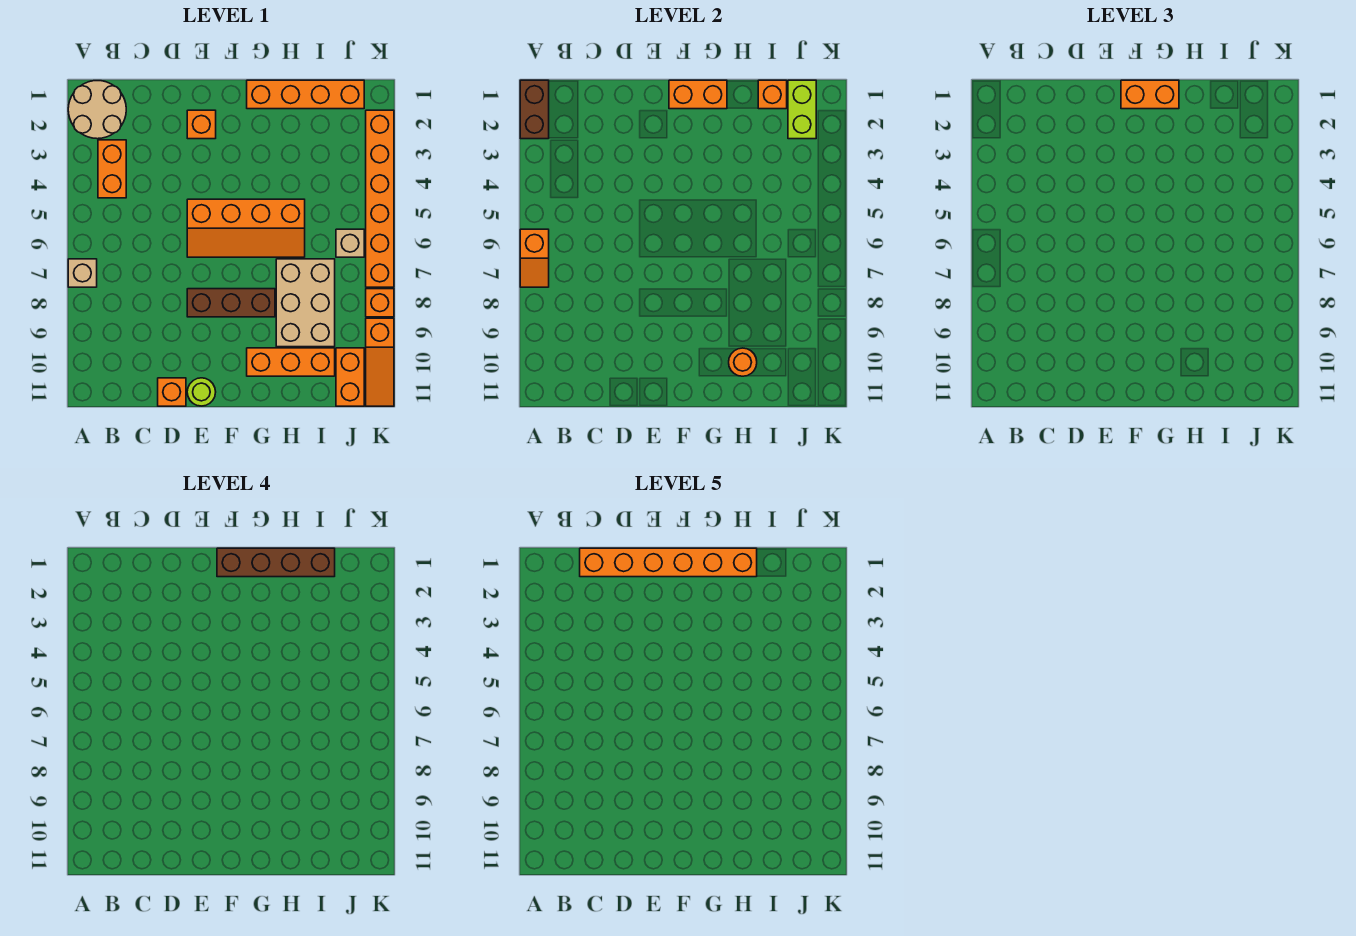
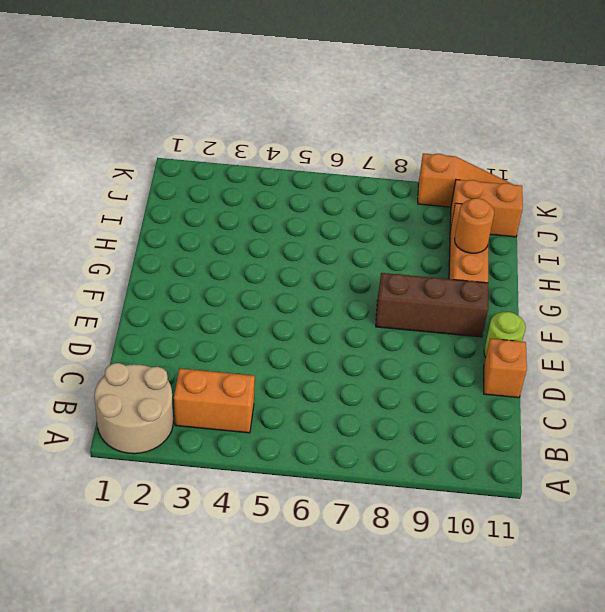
brown 1x3 brick [376,273,488,337] -> brown 1x3 brick turned to [187,289,275,317]
none -> tan 1x1 brick [68,259,97,287]
none -> orange 1x1 brick [187,110,216,139]
none -> orange 2x4 slope [187,199,305,257]

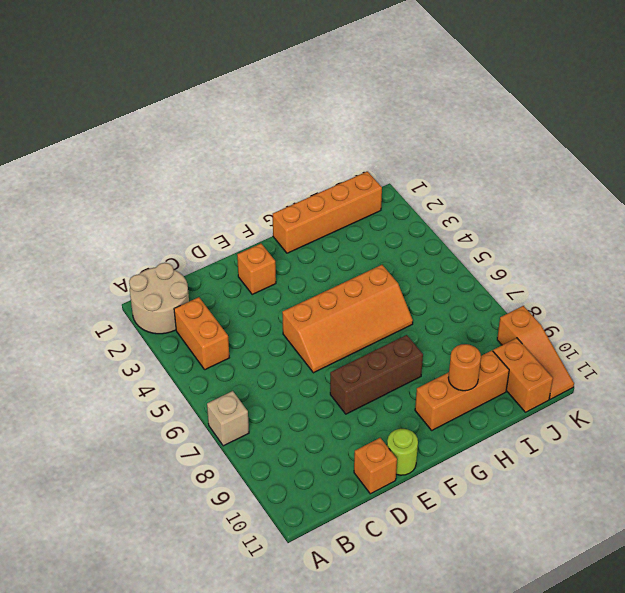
none -> tan 2x3 brick [276,259,335,347]
none -> tan 1x1 brick [336,229,364,257]
none -> orange 1x6 brick [366,110,394,287]

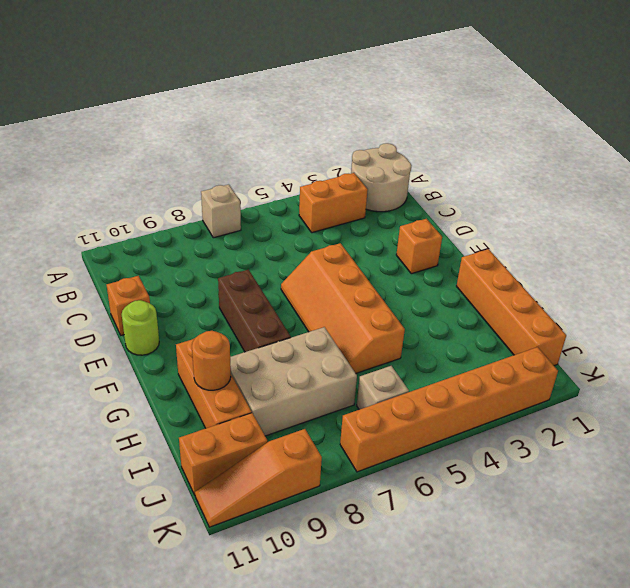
none -> orange 1x1 brick [366,289,394,317]
none -> brown 1x2 brick [520,80,549,139]
none -> orange 1x2 slope [520,229,549,287]

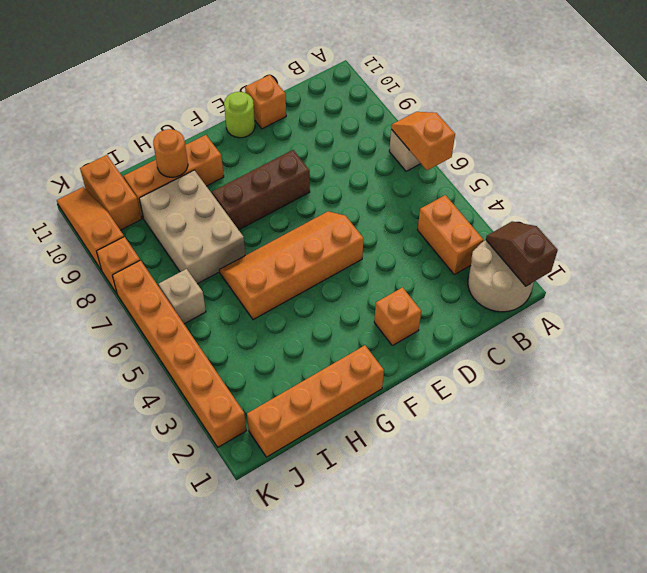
brown 1x2 slope [486,221,558,286] -> brown 1x2 brick [520,80,549,139]
none -> orange 1x2 brick [669,80,727,109]
none -> orange 1x1 brick [758,80,787,109]
none -> lime 1x2 brick [788,80,816,139]

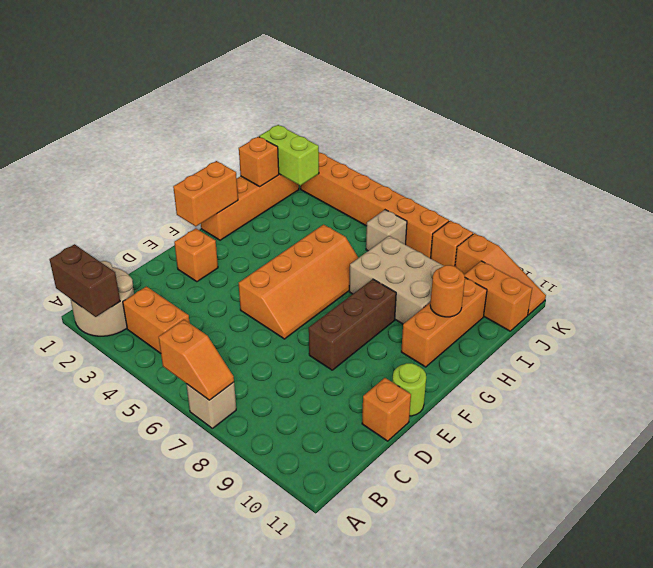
none -> orange 1x2 brick [1121,80,1179,109]
none -> brown 1x4 brick [217,548,335,577]
none -> orange 1x6 brick [580,548,757,577]

